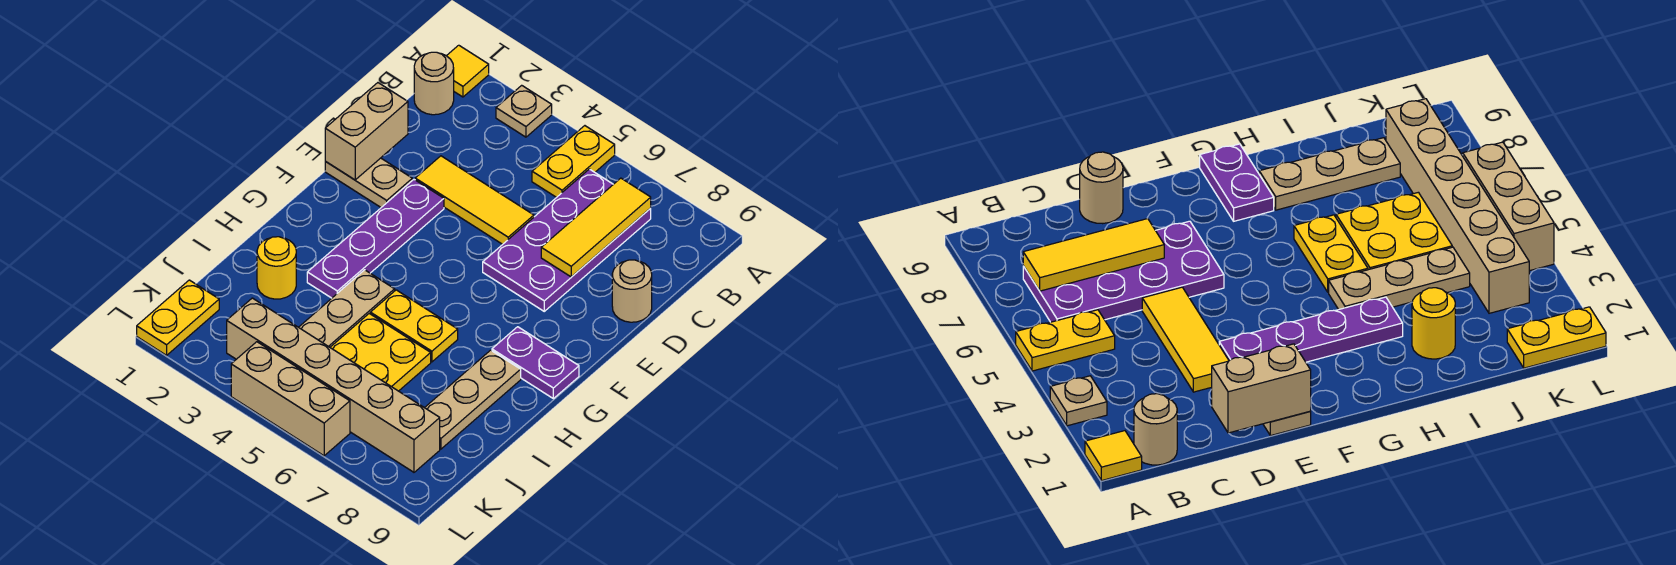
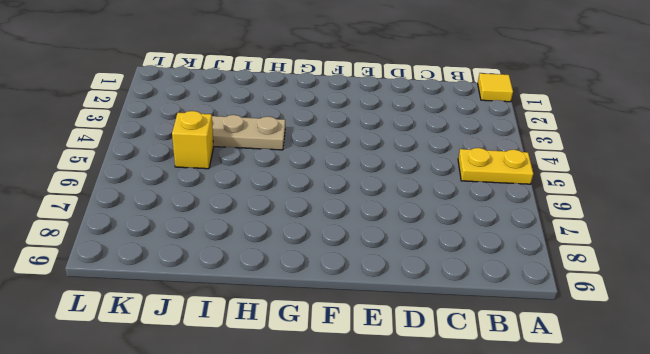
yellow 1x1 brick [172,111,214,169] -> yellow 2x2 plate [330,314,431,391]
none -> tan 1x1 plate [496,85,552,137]
none -> tan 1x1 round brick [414,52,454,115]
none -> purple 2x4 plate [483,169,651,311]

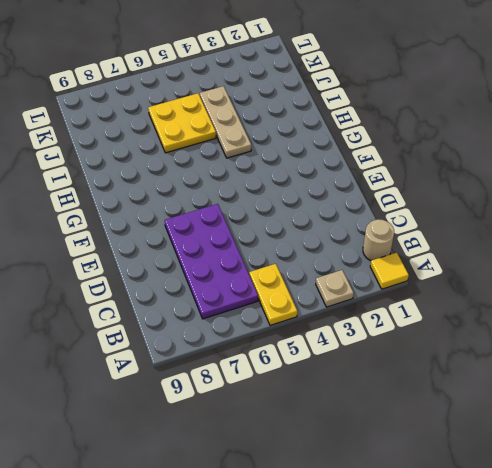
none -> yellow 1x3 tile [415,156,534,244]
none -> tan 1x1 round brick [612,260,652,322]
none -> tan 1x2 plate [325,158,412,207]

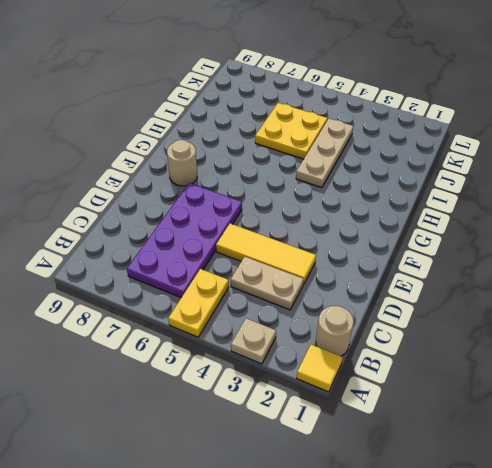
tan 1x2 plate [231,257,304,310] -> tan 1x2 plate moved to [325,158,412,207]
tan 1x1 round brick [167,140,197,186] -> tan 1x1 round brick moved to [612,260,652,322]
none -> purple 1x4 plate [307,180,444,298]
none -> purple 1x2 plate [492,327,579,399]
none -> yellow 1x2 plate [370,290,458,362]

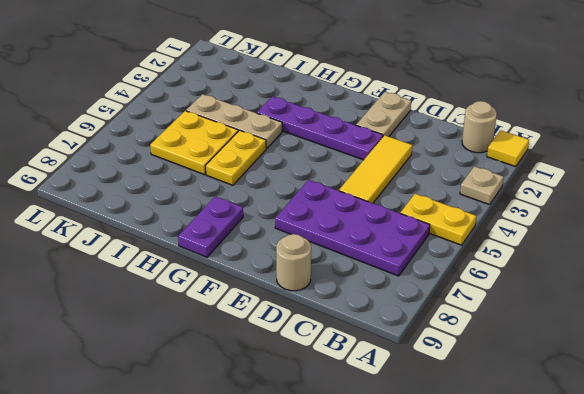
none -> tan 1x3 plate [425,350,521,449]
none -> yellow 1x1 round brick [257,237,296,299]
none -> yellow 1x2 plate [137,280,219,355]

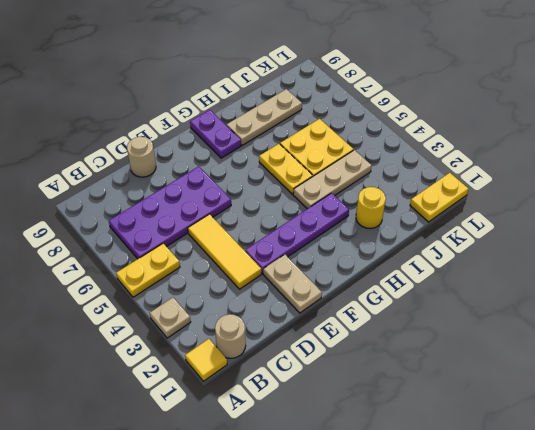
none -> tan 1x6 brick [227,298,440,472]
none -> tan 1x3 brick [231,342,350,456]
none -> yellow 1x3 tile [541,178,651,277]

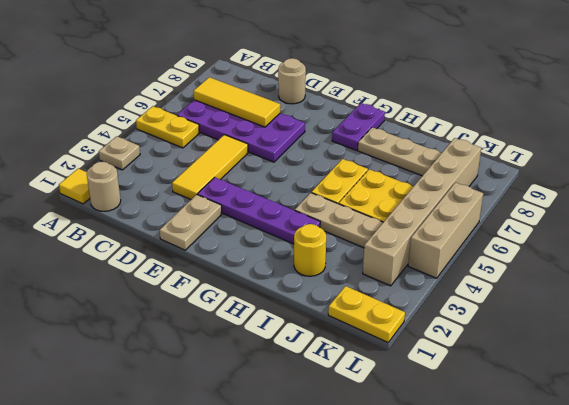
none -> tan 1x2 brick [325,83,408,180]

